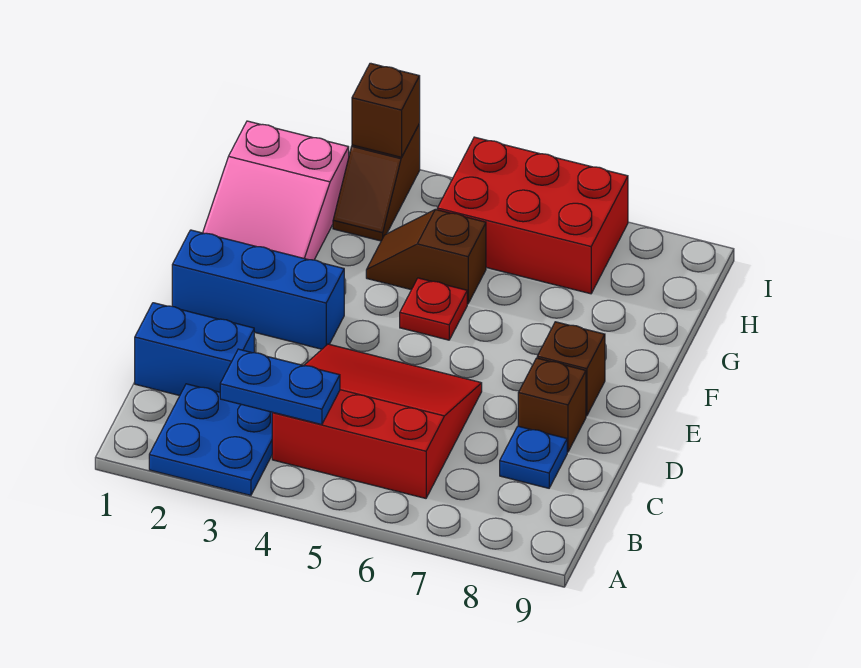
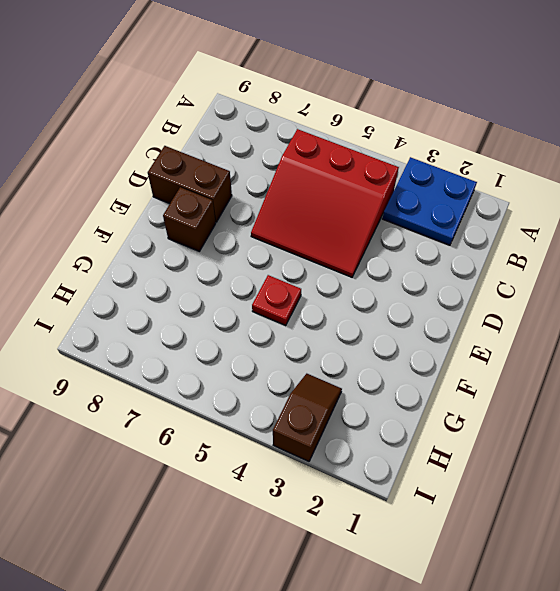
brown 1x2 brick [148,146,232,222] -> brown 1x1 brick [518,358,586,452]
none -> blue 1x2 brick [135,303,254,396]
none -> blue 1x1 plate [500,426,567,488]
none -> blue 1x3 brick [172,230,344,349]

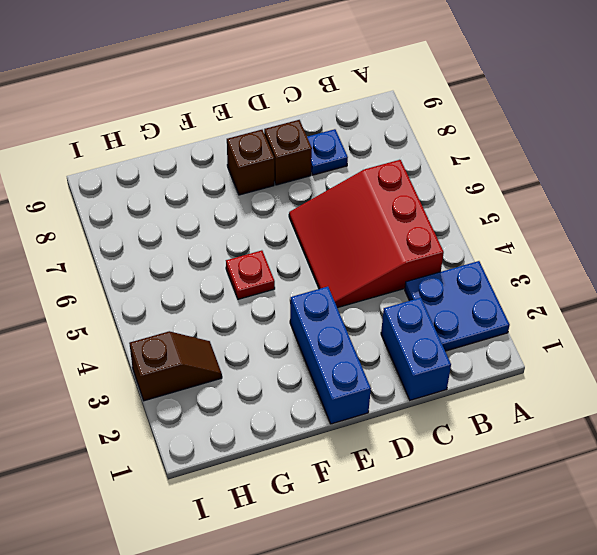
none -> pink 2x3 slope [203,121,349,260]
none -> brown 1x2 slope [366,209,486,304]
none -> red 2x3 brick [437,137,628,294]

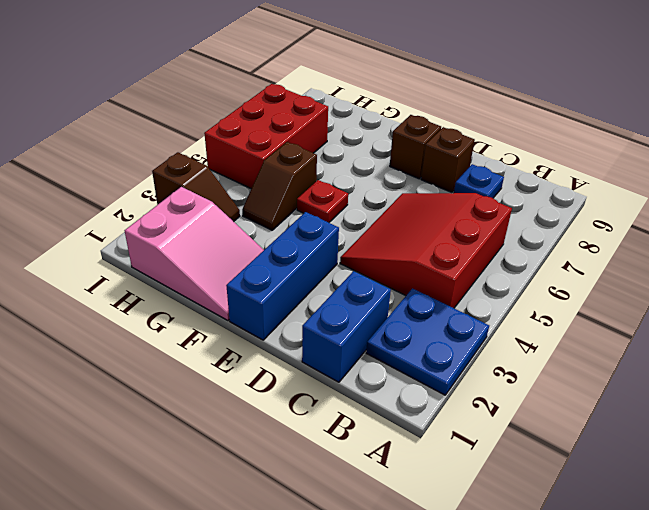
none -> blue 1x2 plate [220,349,340,425]
none -> brown 1x1 brick [352,63,420,157]

